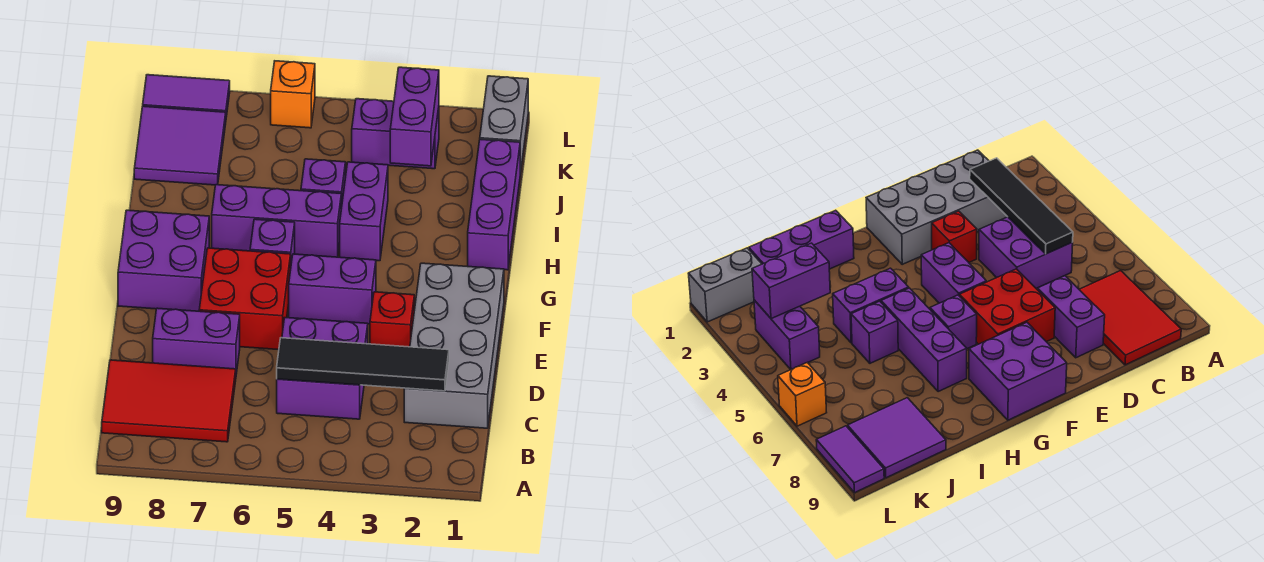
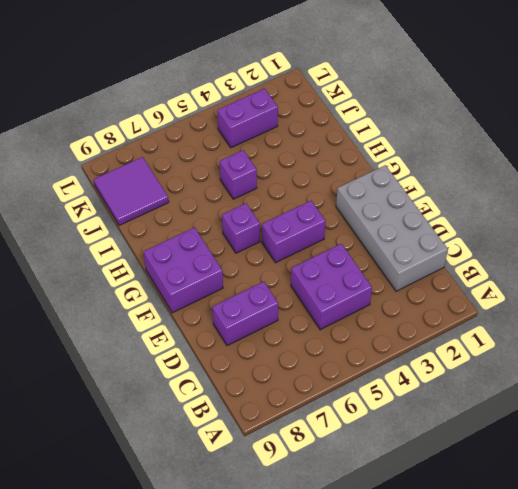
none -> red 2x3 tile [102,360,236,442]
none -> red 1x1 brick [370,292,414,347]
none -> red 2x2 brick [199,248,291,350]

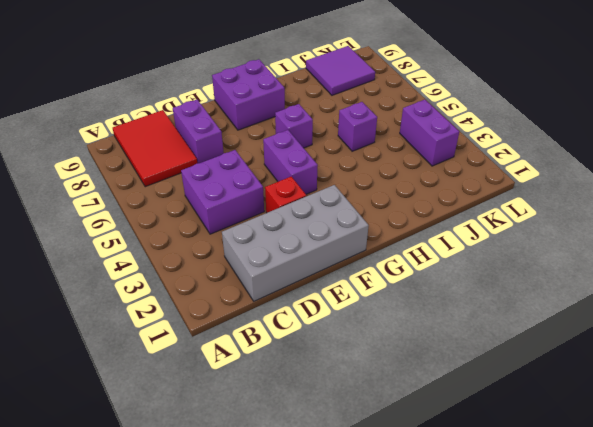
none -> red 2x2 brick [199,248,291,350]
none -> purple 1x3 brick [468,139,520,270]
none -> purple 1x2 brick [340,162,388,261]

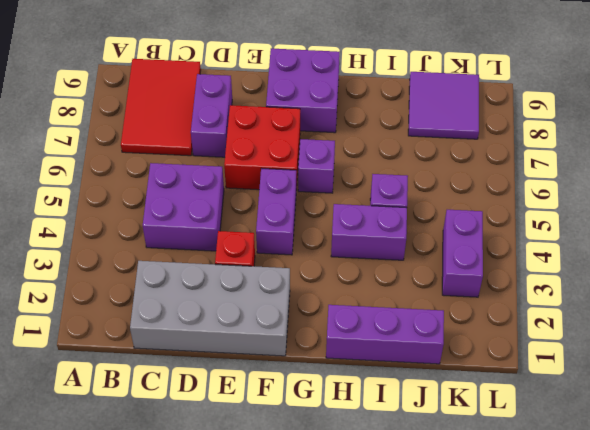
none -> purple 1x3 brick [212,185,341,257]
none -> grey 1x2 brick [480,76,528,174]
none -> orange 1x1 brick [271,61,315,128]

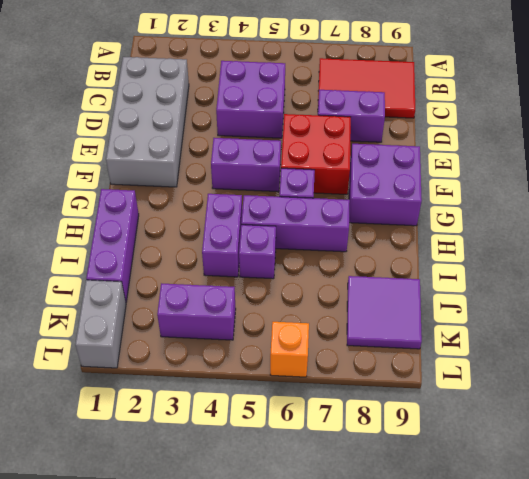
none -> red 1x1 brick [370,292,414,347]
none -> purple 1x2 tile [143,75,230,117]
none -> black 1x4 tile [277,338,449,391]

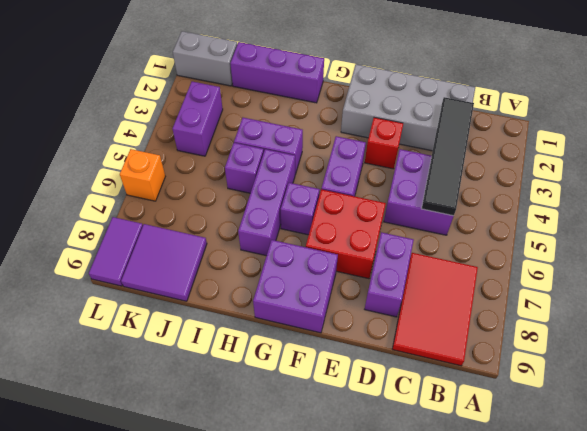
none -> purple 1x2 brick [390,67,439,166]

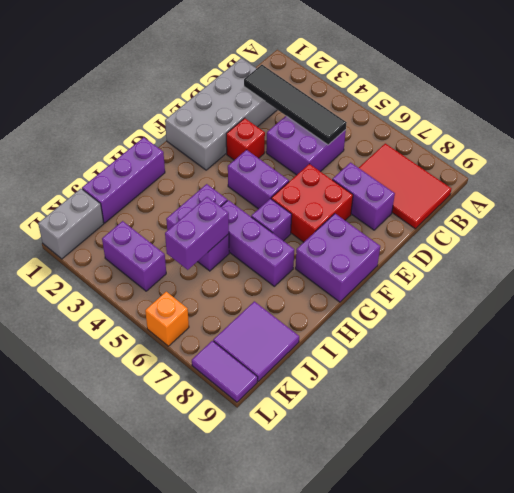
purple 1x2 brick [165,197,229,270] -> purple 1x2 brick moved to [390,67,439,166]

